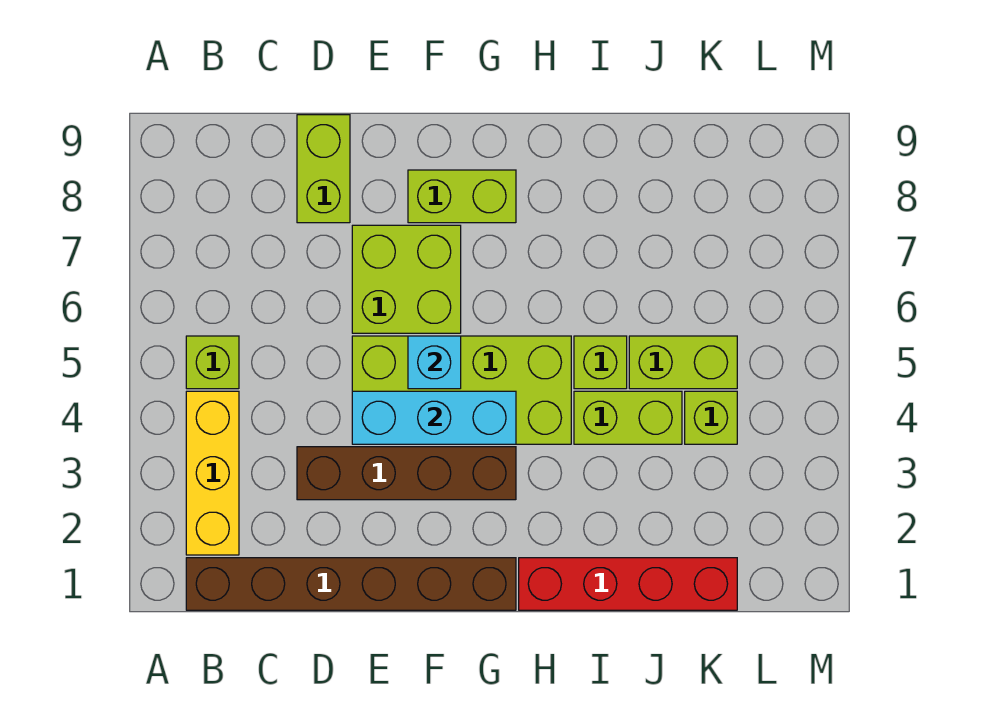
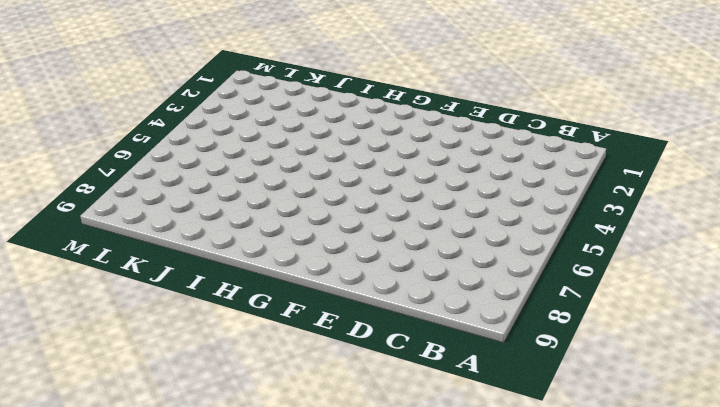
none -> brown 1x6 brick [186,558,516,610]
none -> yellow 1x3 brick [186,391,239,555]
none -> lime 1x1 brick [186,336,239,389]

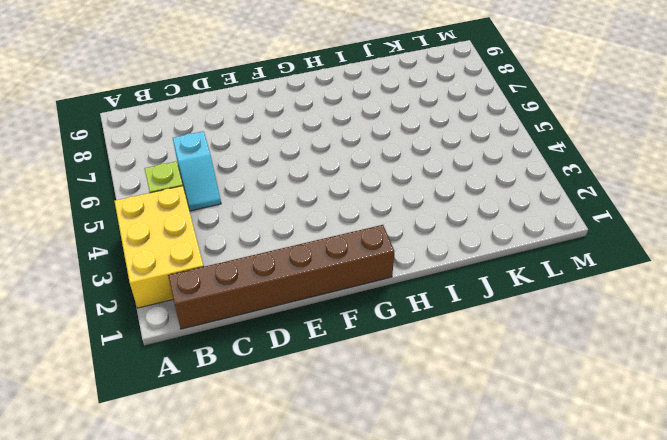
yellow 2x3 brick [115,186,204,308] -> yellow 1x3 brick [186,391,239,555]
cyan 1x2 slope [173,131,221,211] -> none
none -> brown 1x4 brick [297,447,516,500]
none -> lime 1x2 brick [297,115,350,223]
none -> lime 2x4 brick [352,336,571,444]

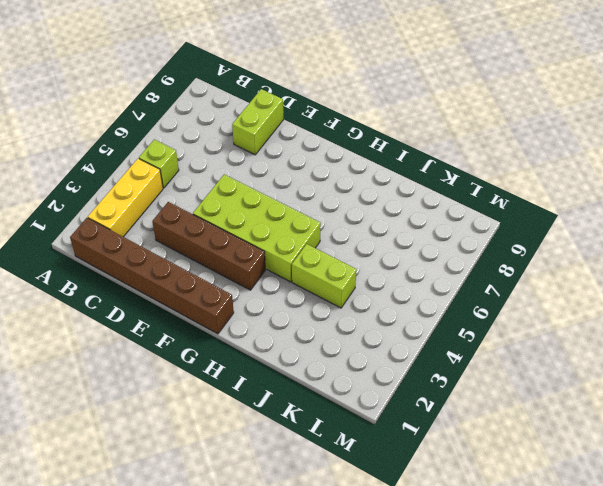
none -> lime 2x2 brick [352,225,461,333]
none -> lime 1x2 brick [408,170,516,223]
none -> red 1x4 brick [519,558,737,610]

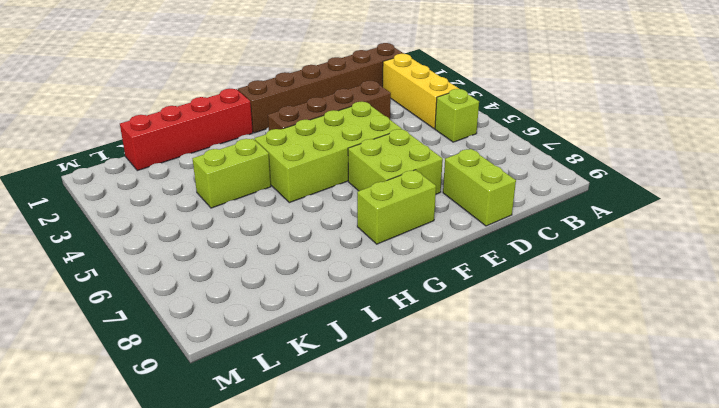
none -> lime 1x1 brick [574,336,627,389]
none -> lime 1x2 brick [629,336,737,389]
none -> lime 1x1 brick [685,391,737,444]

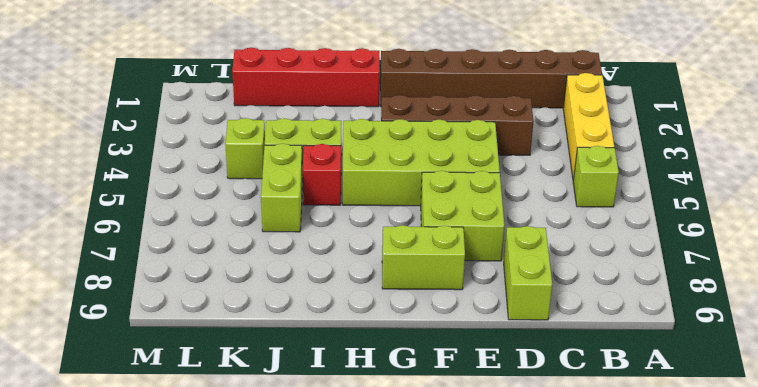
red 1x1 brick [303,144,341,205] -> lime 1x1 brick [574,336,627,389]
lime 1x2 brick [261,144,303,232] -> lime 1x2 brick turned to [629,336,737,389]
none -> cyan 1x3 brick [352,391,516,444]
none -> cyan 1x1 brick [408,336,461,389]

